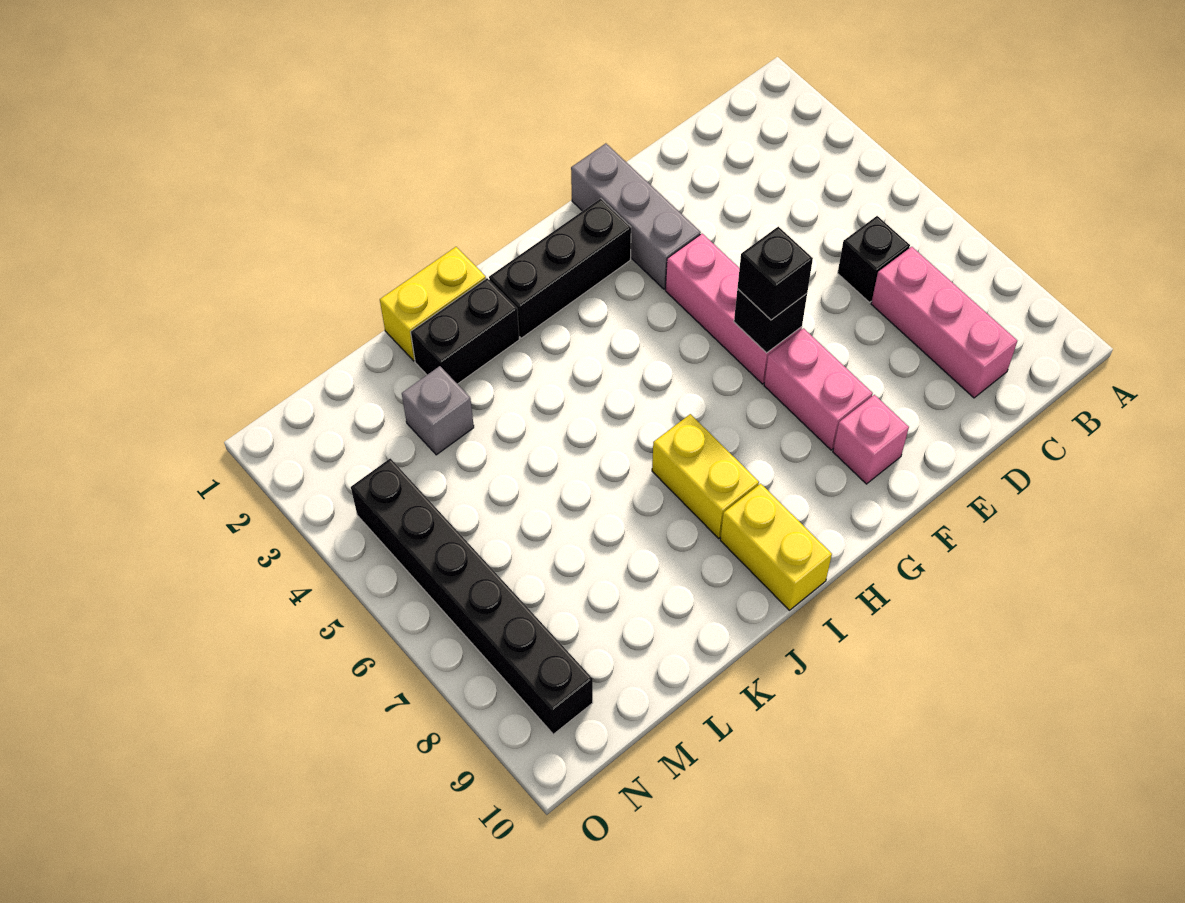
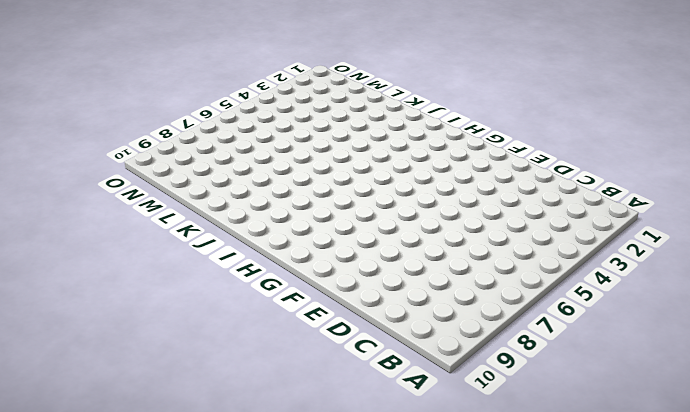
none -> black 1x1 brick [838,216,910,302]
none -> pink 1x3 brick [871,247,1017,398]
none -> grey 1x3 brick [571,143,701,289]

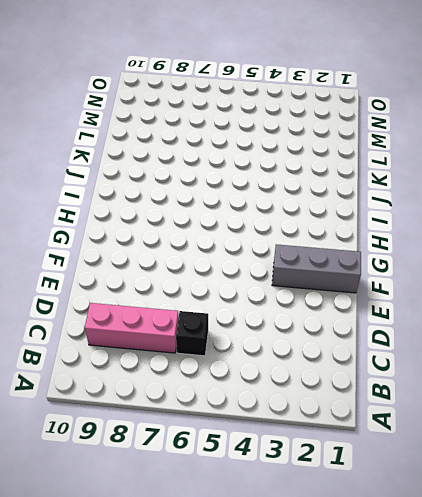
none -> pink 1x3 brick [665,234,802,384]
none -> pink 1x2 brick [764,328,873,450]
none -> pink 1x1 brick [833,395,909,484]

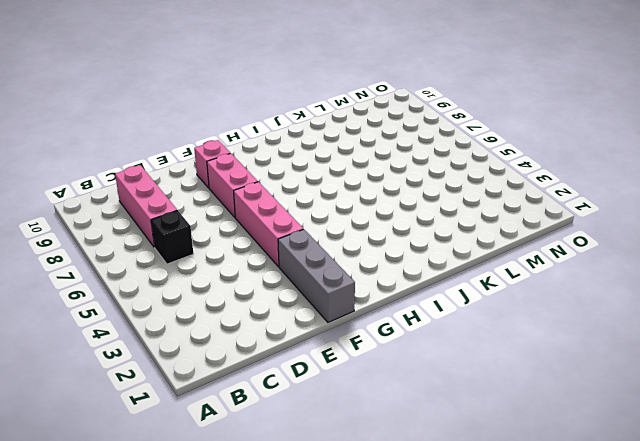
none -> black 1x3 brick [489,199,631,338]
none -> yellow 1x2 brick [652,414,759,538]
none -> yellow 1x2 brick [720,484,832,610]

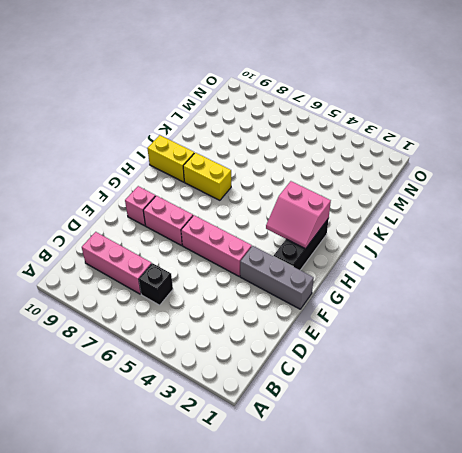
pink 2x2 slope [266,181,331,249] -> none
none -> yellow 1x2 brick [380,247,486,361]
none -> black 1x2 brick [411,278,519,384]
none -> grey 1x1 brick [402,366,474,455]

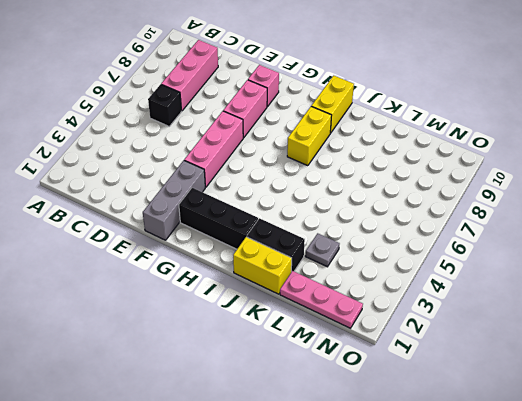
pink 1x3 plate [280,271,363,328] -> none
grey 1x1 plate [305,233,339,267] -> grey 1x1 brick [402,366,474,455]
none -> black 1x6 brick [351,458,593,734]
none -> black 1x1 brick [734,289,807,353]
none -> black 1x1 brick [737,227,813,320]

